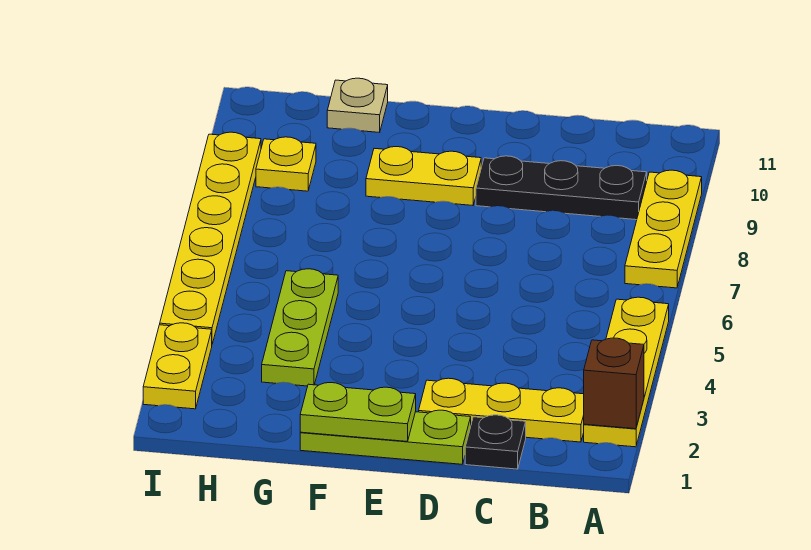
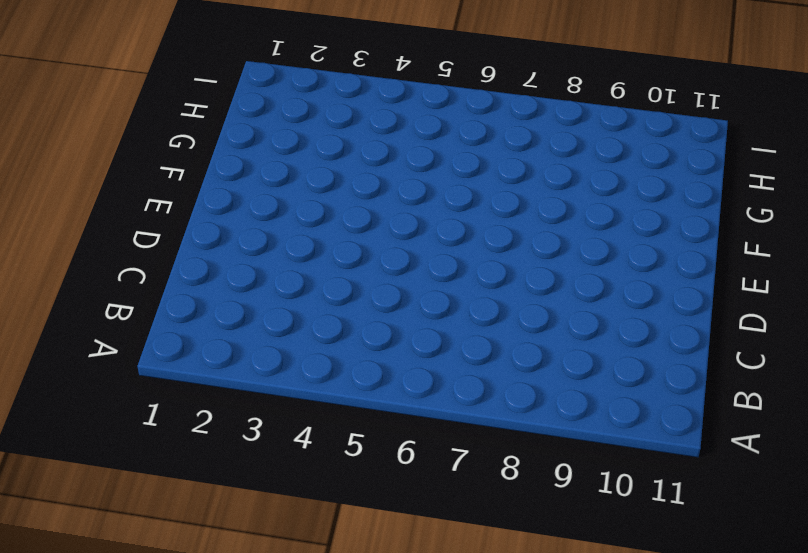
none -> yellow 1x4 plate [584,297,669,447]
none -> yellow 1x3 plate [625,170,702,288]
none -> yellow 1x3 plate [419,378,584,442]

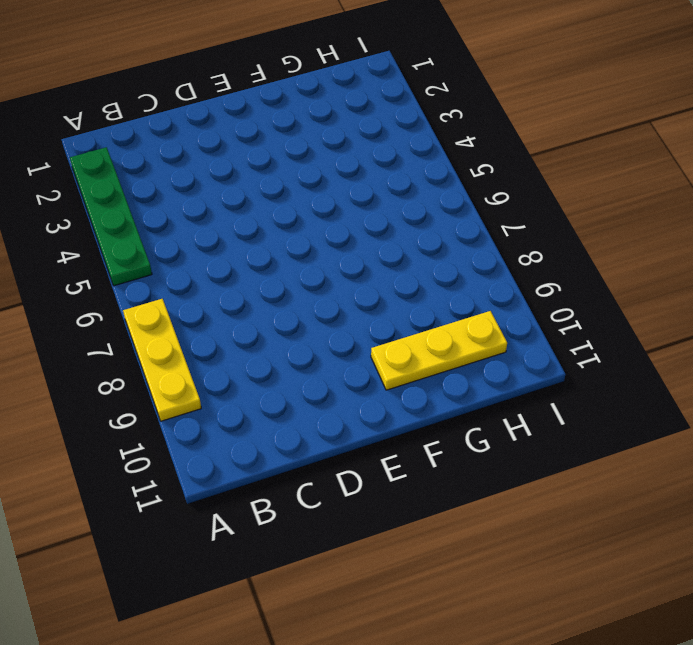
green 1x4 plate [70,147,152,286] -> yellow 1x4 plate [584,297,669,447]
yellow 1x3 plate [371,311,507,390] -> yellow 1x3 plate moved to [419,378,584,442]
none -> black 1x3 plate [476,156,647,220]
none -> black 1x1 plate [465,415,526,469]
none -> lime 1x3 plate [300,410,471,464]

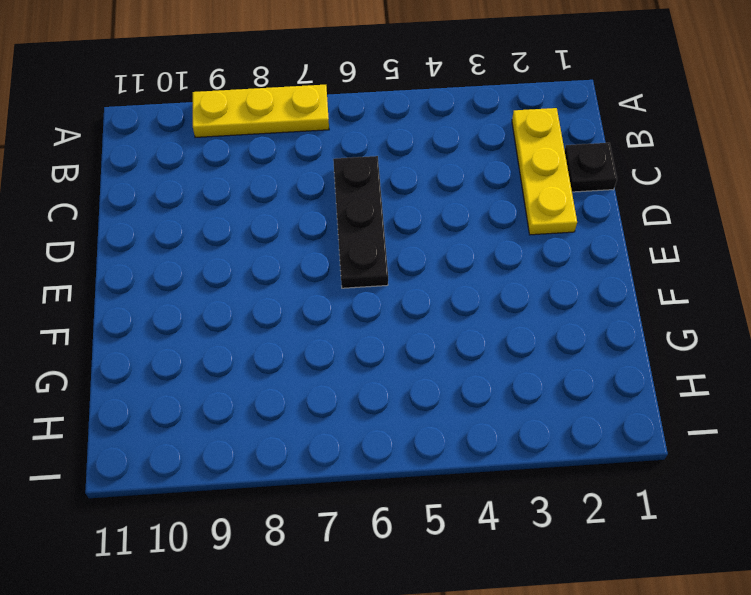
black 1x3 plate [333,156,388,288] -> black 1x3 plate moved to [476,156,647,220]
none -> yellow 1x4 plate [584,297,669,447]
none -> lime 1x3 plate [300,410,471,464]
none -> yellow 1x2 plate [366,147,481,205]

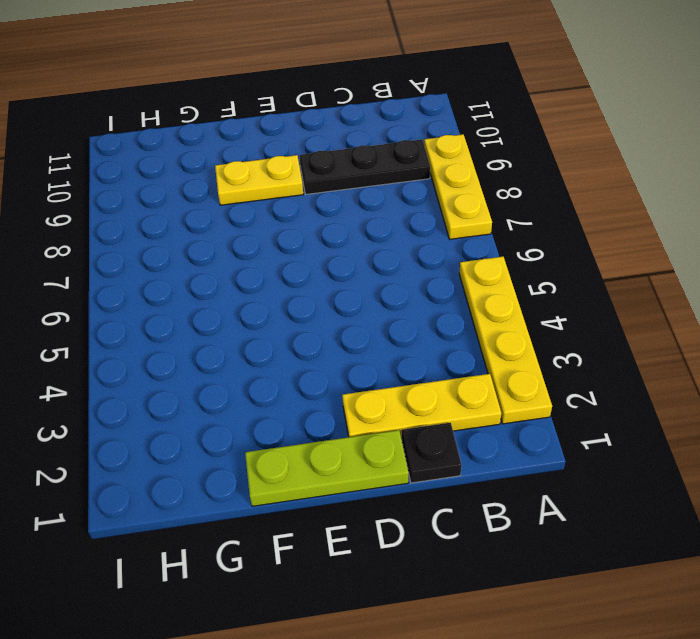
none -> lime 1x3 plate [262,269,338,386]
none -> tan 1x1 plate [327,78,388,132]
none -> yellow 1x1 plate [256,137,316,191]

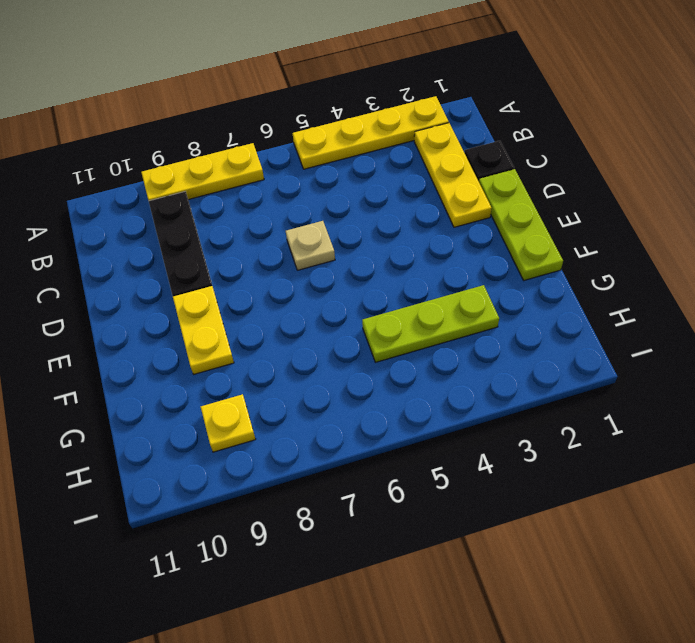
tan 1x1 plate [286,221,335,270] -> tan 1x1 plate moved to [327,78,388,132]
none -> yellow 1x2 plate [143,323,212,409]
none -> yellow 1x6 plate [160,132,261,344]
none -> brown 1x1 brick [584,338,644,429]

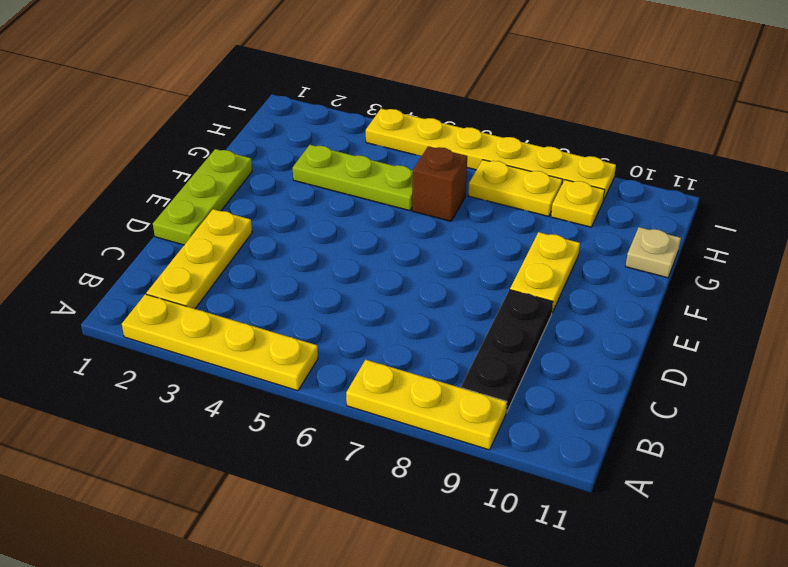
brown 1x1 brick [412,146,467,221] -> brown 1x1 brick moved to [584,338,644,429]
yellow 1x2 plate [468,160,562,217] -> yellow 1x2 plate moved to [143,323,212,409]
none -> black 1x1 plate [465,415,526,469]
none -> lime 1x2 plate [300,383,416,441]

